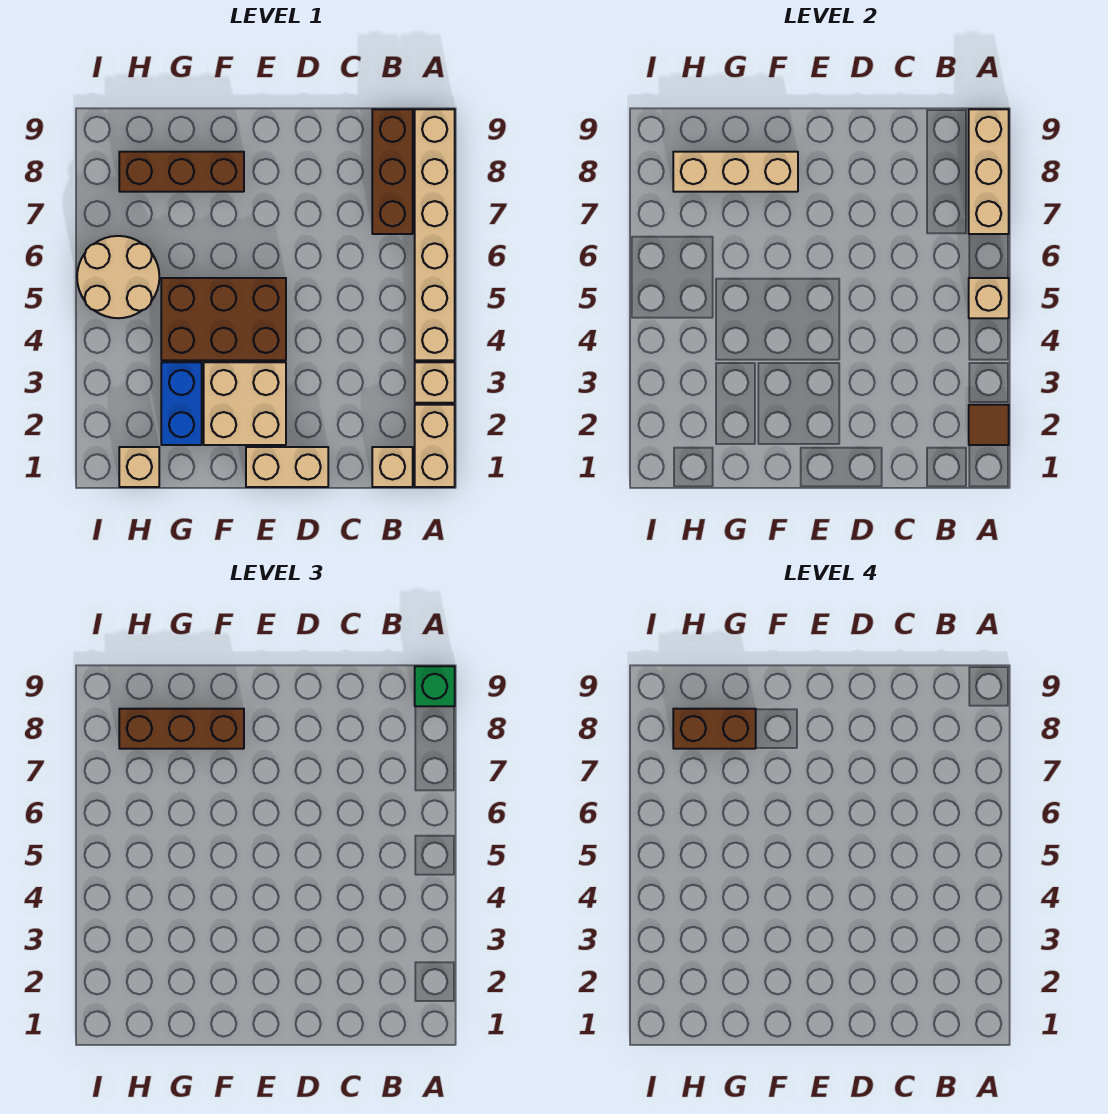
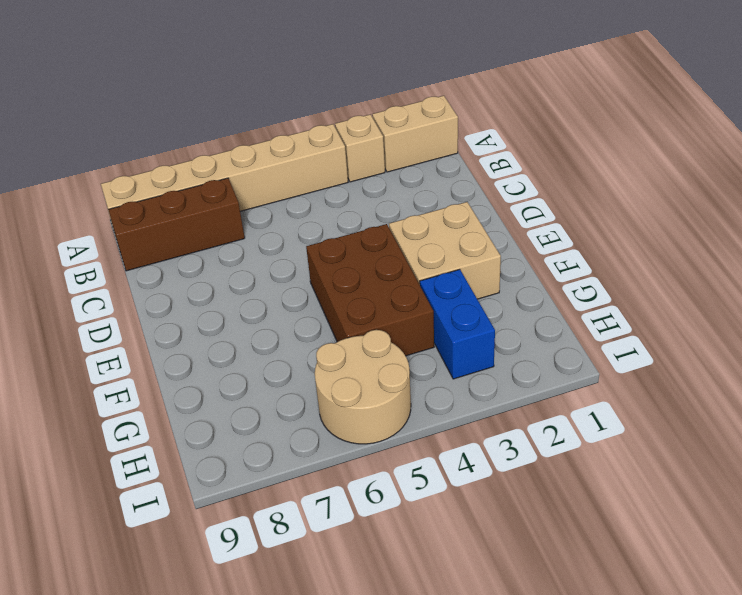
blue 1x2 brick [420,269,495,379] -> blue 1x2 brick turned to [161,362,202,445]
none -> tan 1x1 brick [372,447,413,487]
none -> tan 1x2 brick [246,447,328,487]
none -> brown 1x3 brick [119,152,244,192]

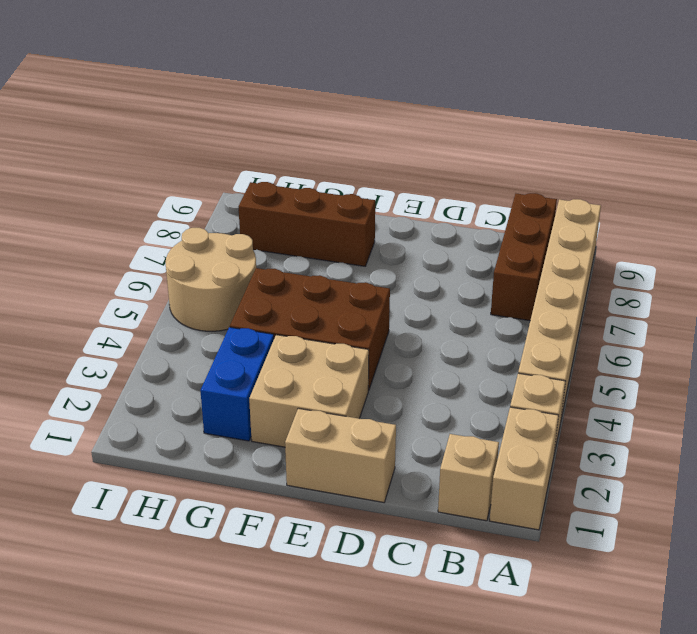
none -> tan 1x1 brick [119,447,159,487]
none -> brown 1x1 tile [969,405,1009,445]
none -> tan 1x1 brick [969,278,1009,318]

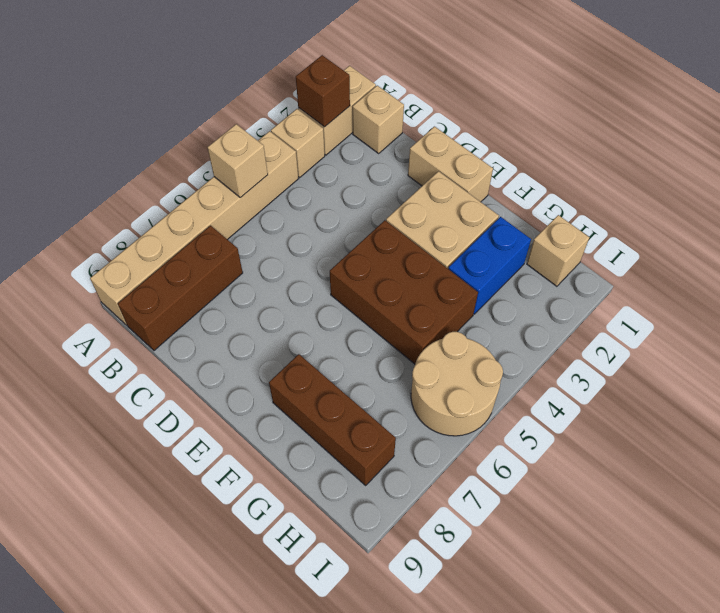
brown 1x1 brick [296,55,350,127] -> brown 1x1 tile [969,405,1009,445]
none -> tan 1x3 brick [969,109,1009,234]
none -> tan 1x3 brick [673,152,798,192]
none -> green 1x1 brick [415,666,455,706]

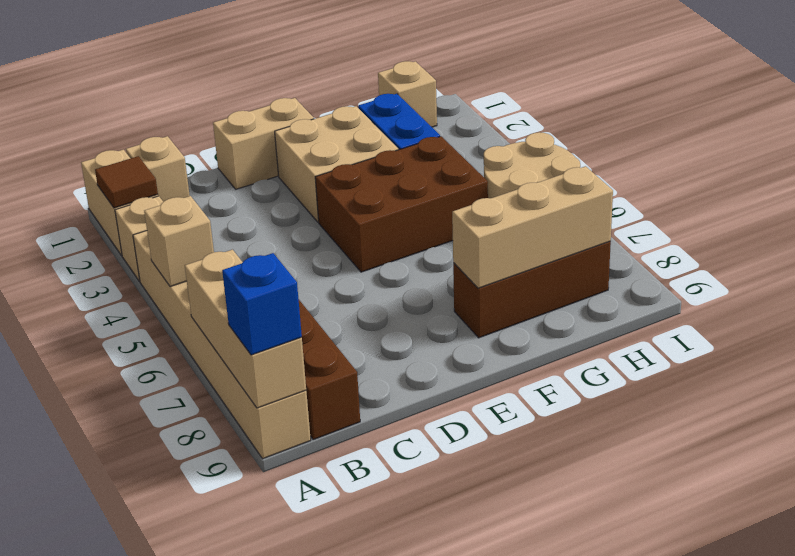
blue 1x1 brick [222,253,302,355] -> green 1x1 brick [415,666,455,706]
none -> brown 1x3 brick [119,709,244,749]
none -> brown 1x2 brick [673,709,756,749]

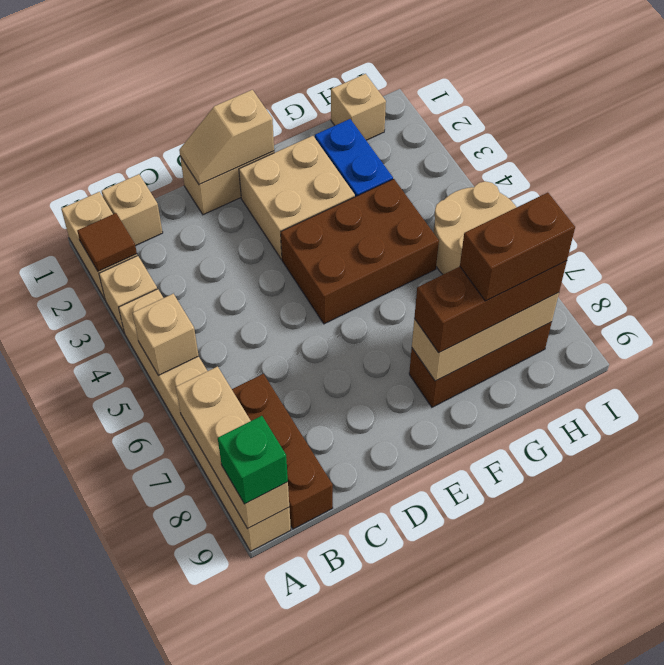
tan 1x2 slope [179,90,274,185] -> none

